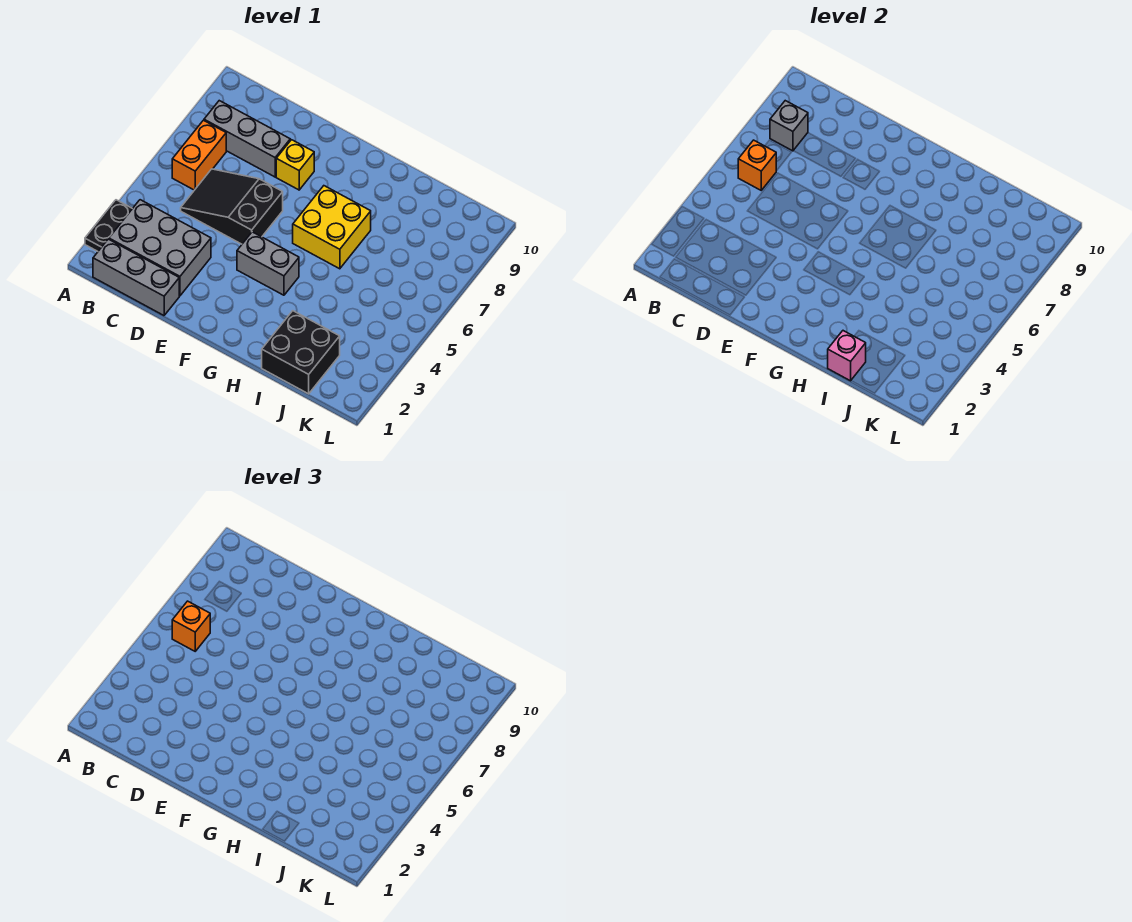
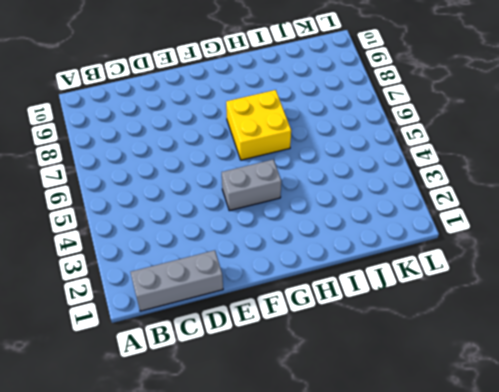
none -> black 1x2 plate [85,200,132,251]
none -> grey 2x3 brick [109,200,211,296]
none -> orange 1x2 brick [172,120,226,190]

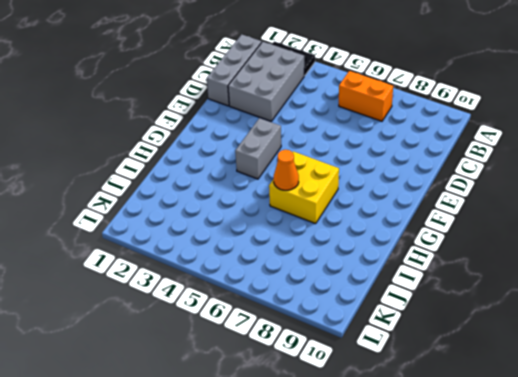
orange 1x1 cone [274,150,299,190] -> none
none -> grey 1x3 brick [204,101,290,177]
none -> black 2x3 slope [181,169,283,244]
none -> yellow 1x1 brick [276,140,314,190]

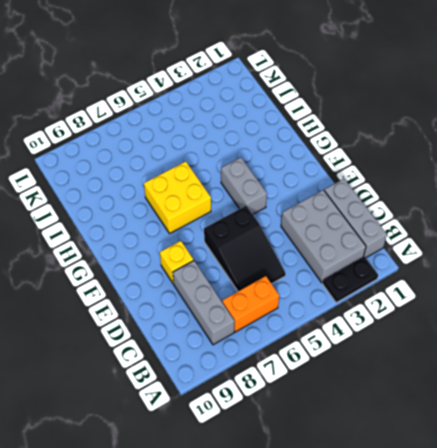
none -> black 2x2 brick [262,311,340,394]
none -> orange 1x1 brick [738,140,776,190]
none -> grey 1x1 brick [770,101,808,151]

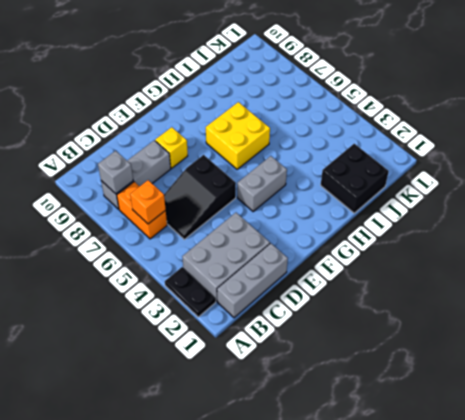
none -> pink 1x1 brick [828,331,866,381]
none -> orange 1x1 brick [172,601,210,651]

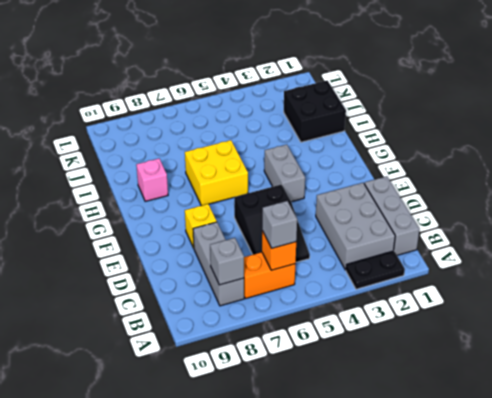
grey 1x1 brick [262,201,297,248] -> orange 1x1 brick [172,601,210,651]
pink 1x1 brick [136,159,168,201] -> pink 1x1 brick moved to [828,331,866,381]

